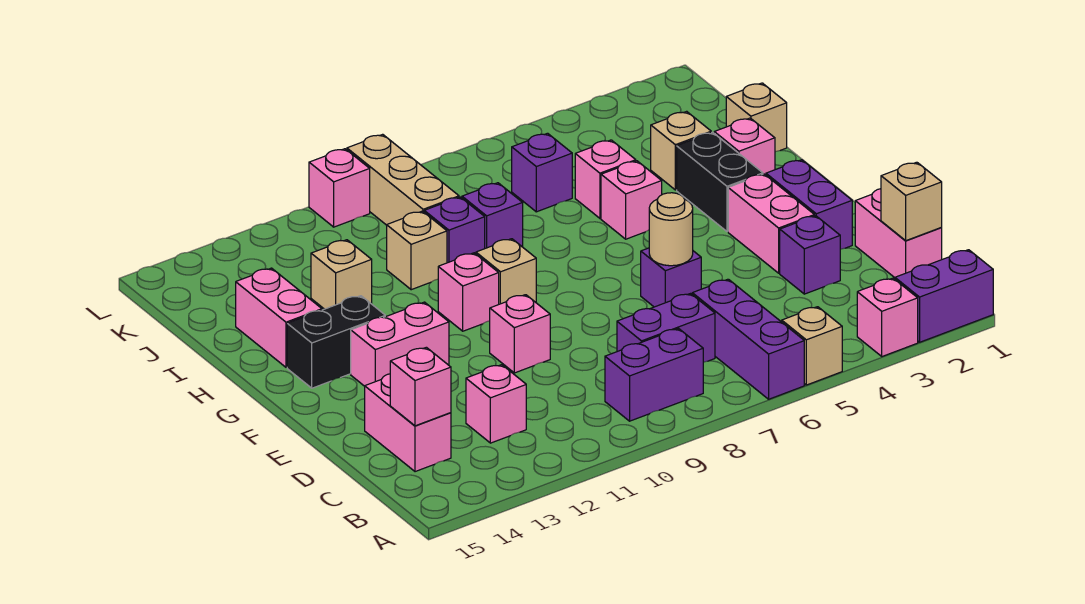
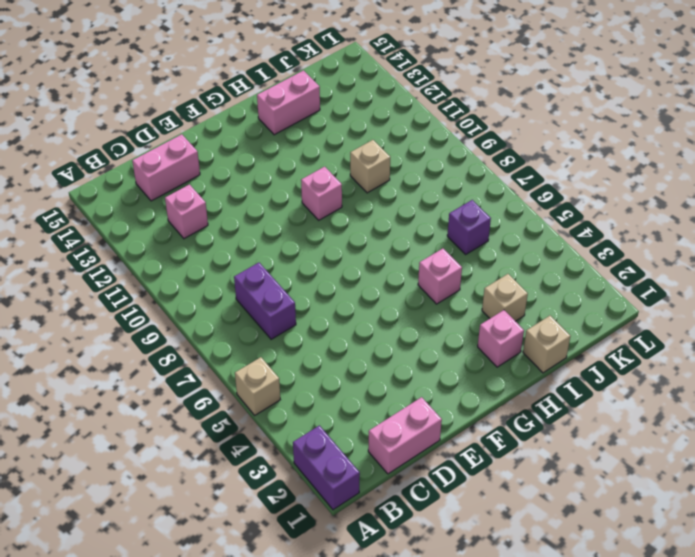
none -> pink 1x1 brick [857,278,918,356]
none -> purple 1x3 brick [692,279,804,399]
none -> purple 1x2 brick [605,329,703,421]
none -> purple 1x1 brick [780,216,840,294]

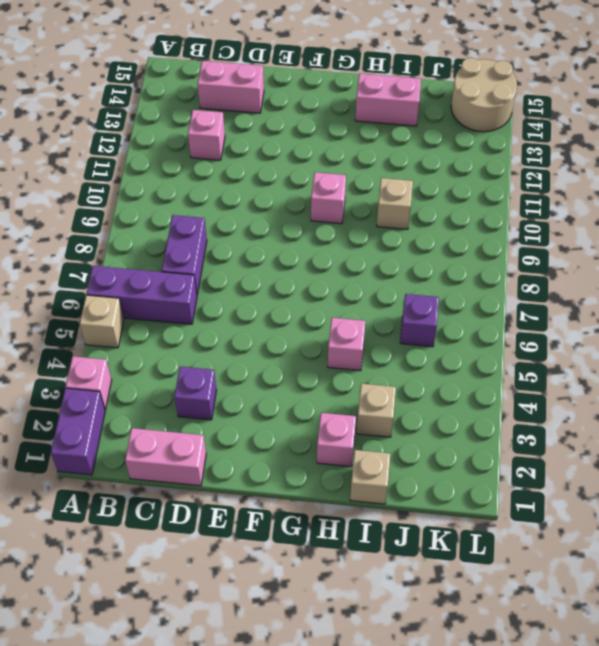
tan 2x2 round brick [451,58,517,132] -> none
none -> purple 1x2 brick [605,329,703,421]
none -> purple 1x2 brick [766,160,852,249]
none -> pink 1x2 brick [728,174,815,273]
none -> purple 1x1 brick [641,248,701,307]

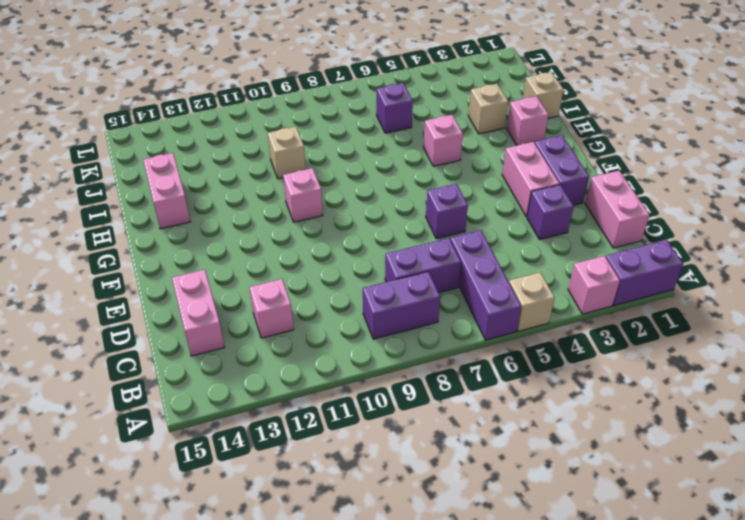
none -> pink 1x1 brick [490,295,550,373]
none -> pink 1x2 brick [351,302,449,386]
none -> black 1x2 brick [677,132,763,232]
none -> tan 1x1 brick [476,239,536,304]

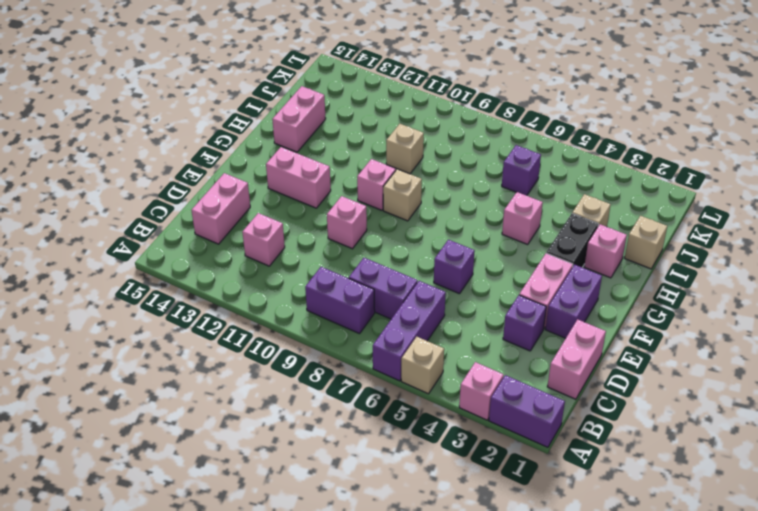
none -> black 1x2 brick [287,296,385,388]
none -> pink 1x1 brick [575,140,636,218]
none -> purple 1x1 brick [462,183,523,248]
none -> purple 1x1 brick [424,197,485,263]

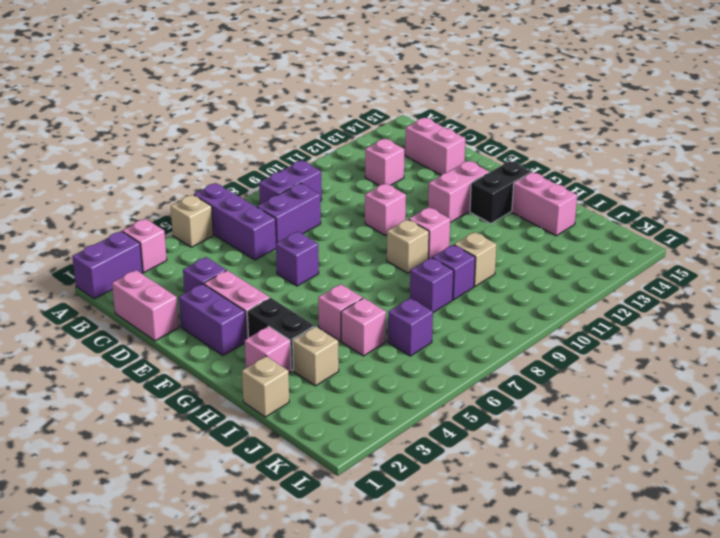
none -> tan 1x1 brick [311,240,372,309]
none -> tan 1x3 brick [347,134,459,225]
none -> pink 1x1 brick [309,149,370,227]
none -> tan 1x1 brick [881,162,942,241]

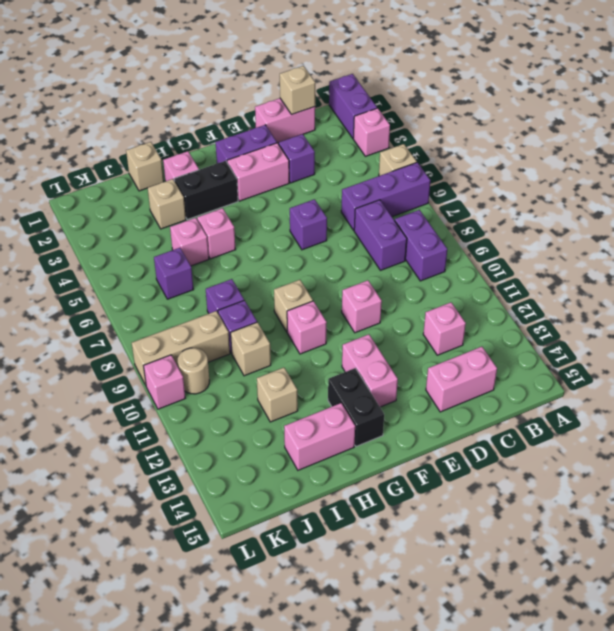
tan 1x1 round brick [178,348,209,394] -> tan 1x1 round brick moved to [649,193,693,266]
none -> pink 1x1 brick [390,347,451,426]

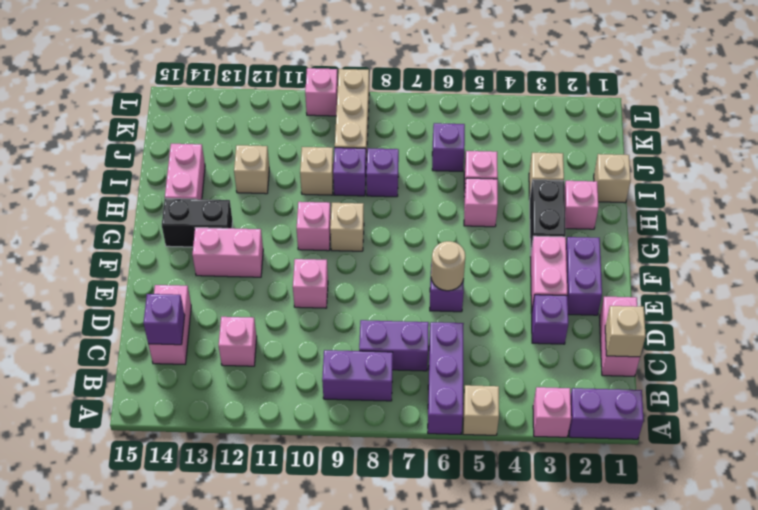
purple 1x1 brick [143,294,185,345] -> pink 1x1 brick [390,347,451,426]

